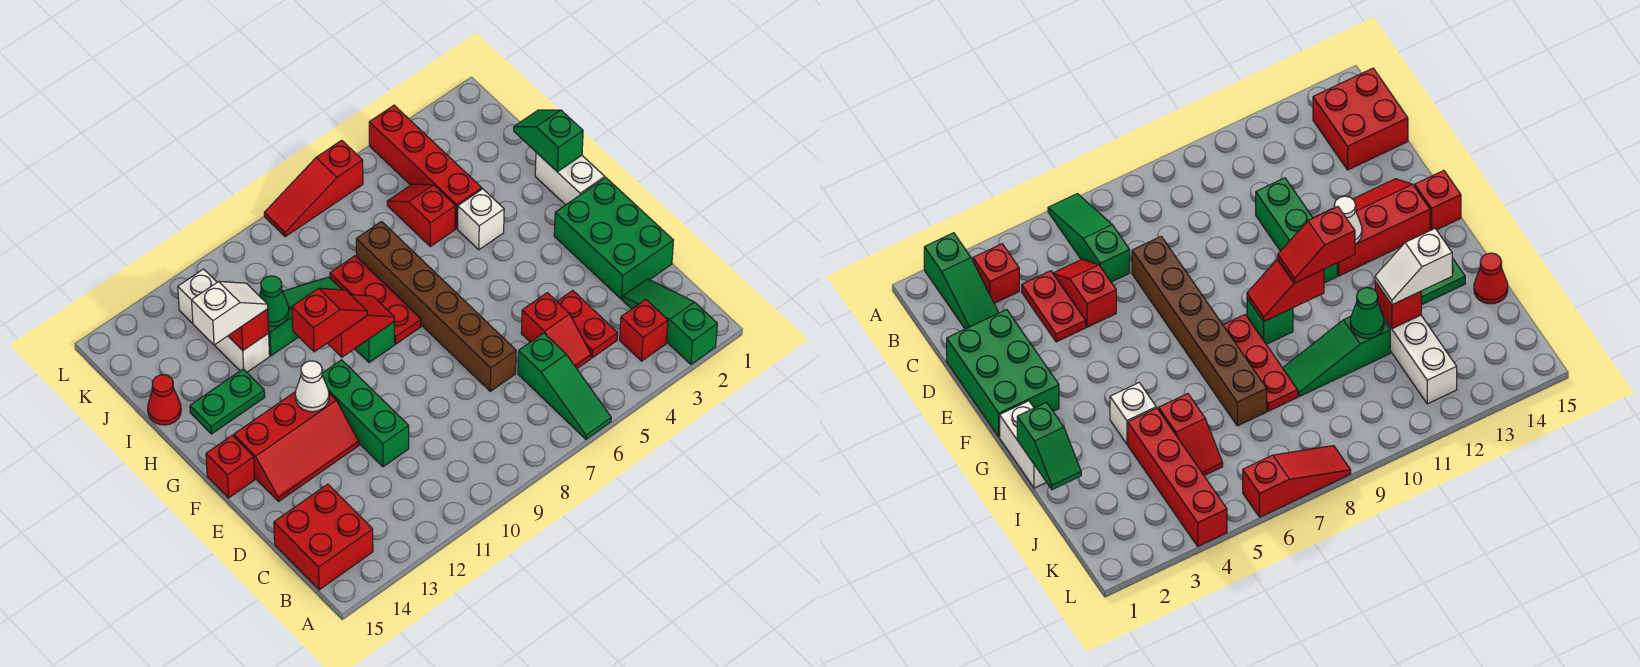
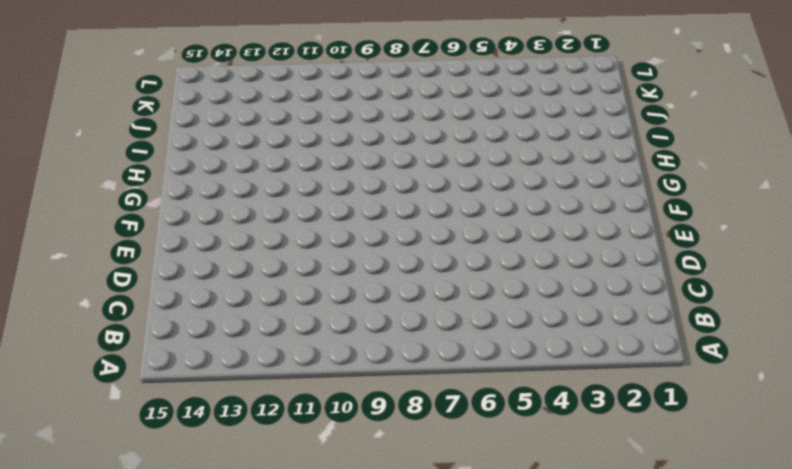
none -> green 1x3 slope [623,279,717,364]
none -> green 1x3 slope [518,333,611,439]
none -> red 1x1 brick [620,299,668,361]

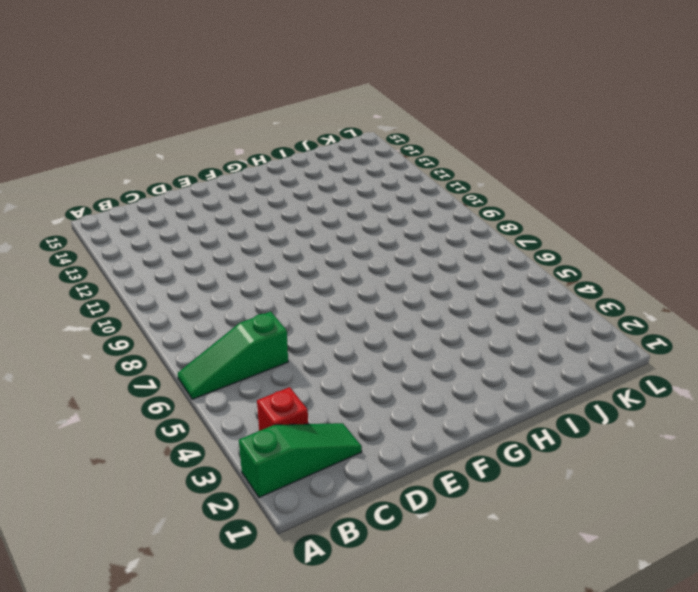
none -> red 2x2 brick [274,484,373,590]
none -> red 1x2 plate [557,291,618,358]
none -> red 1x2 slope [521,293,591,368]

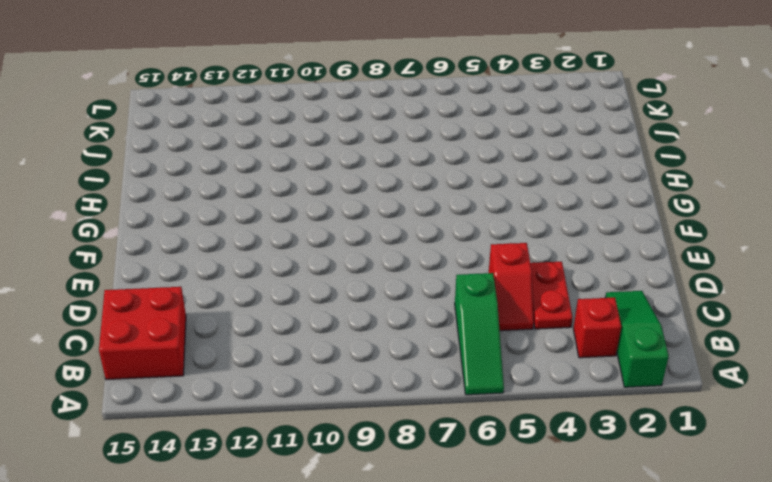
none -> green 2x3 brick [554,178,673,299]
none -> brown 1x6 brick [356,221,516,391]
none -> green 1x3 brick [322,360,409,467]

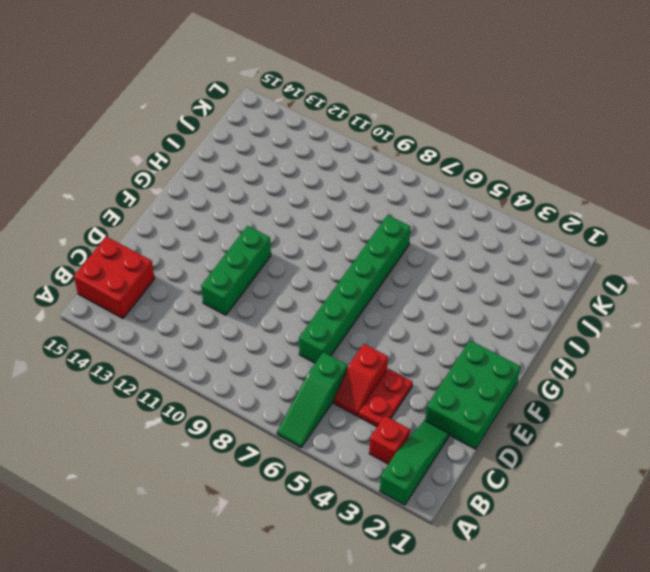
green 1x6 brick [299,215,410,363] -> brown 1x6 brick [356,221,516,391]
none -> red 2x3 slope [234,392,359,501]
none -> red 1x1 brick [206,435,255,498]
none -> white 1x2 brick [535,153,605,205]

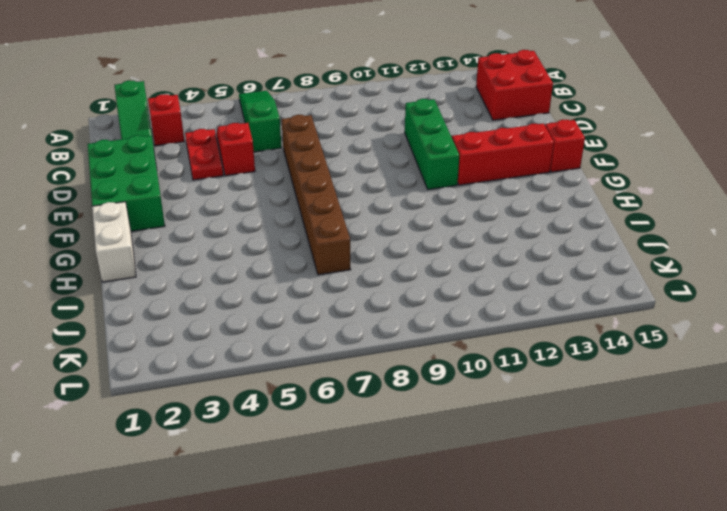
none -> red 1x3 plate [330,256,421,344]
none -> green 1x1 brick [355,322,395,363]
none -> white 1x1 brick [458,189,504,250]

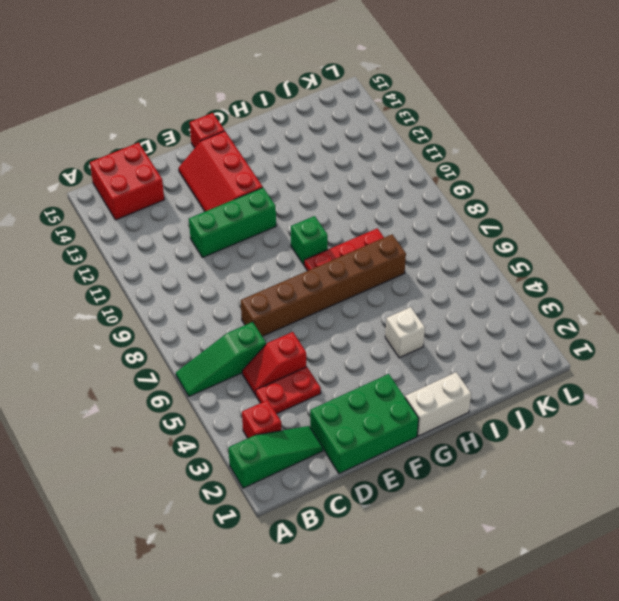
none -> green 1x2 plate [190,369,265,434]
none -> red 1x4 brick [369,105,482,229]
none -> red 1x2 slope [387,184,456,246]

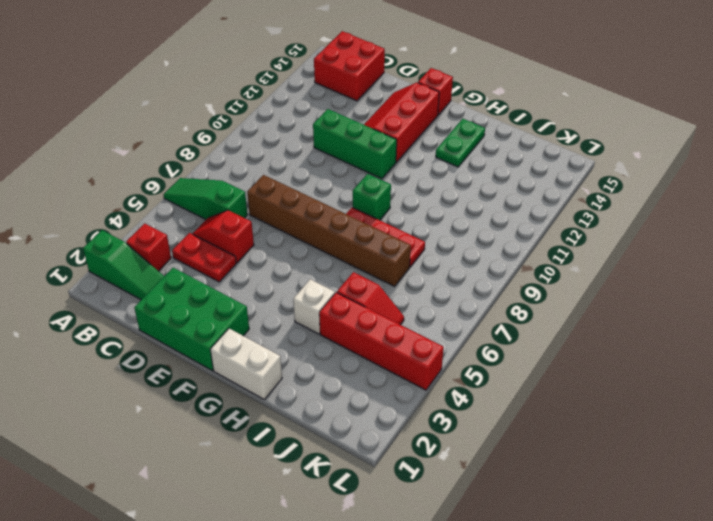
none -> green 1x3 slope [268,277,342,356]
none -> white 1x3 brick [178,269,270,372]
none -> red 1x1 cone [148,375,181,425]

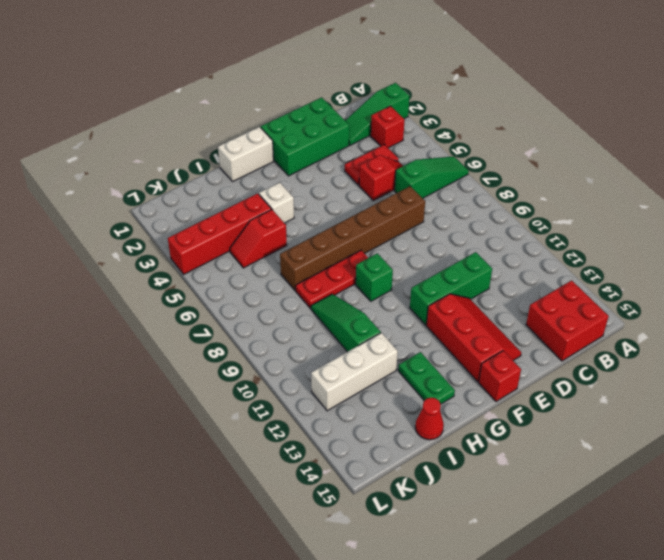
none -> red 1x3 slope [264,140,363,236]
none -> white 1x1 cone [295,361,329,412]
none -> red 1x2 slope [328,295,394,357]

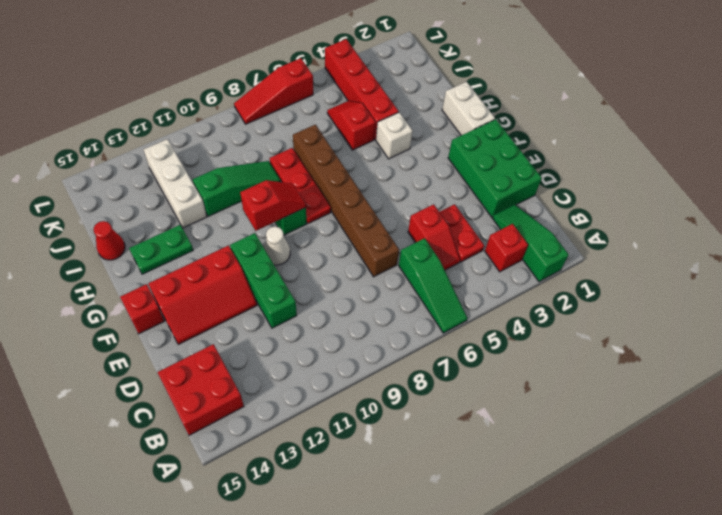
white 1x1 cone [264,226,290,265] -> white 1x1 cone moved to [295,361,329,412]
none -> green 1x2 slope [514,110,583,172]
none -> green 1x1 cone [259,276,289,326]
none -> red 1x1 brick [228,309,269,350]

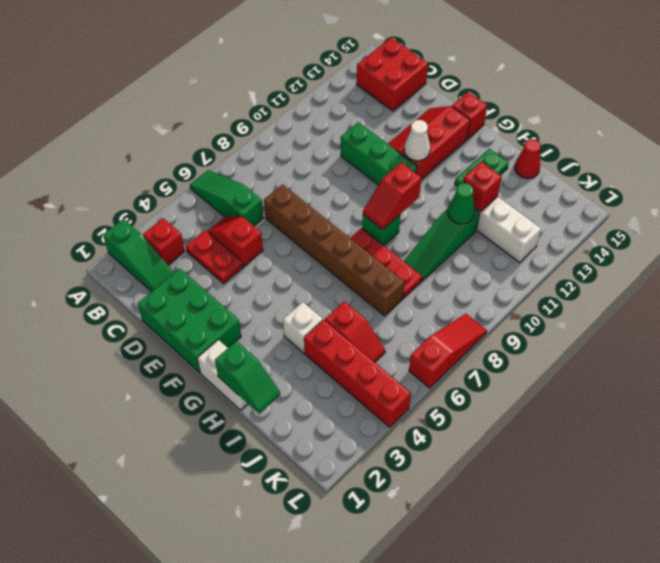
none -> red 1x2 slope [292,288,367,352]
none -> white 1x2 slope [192,281,268,345]

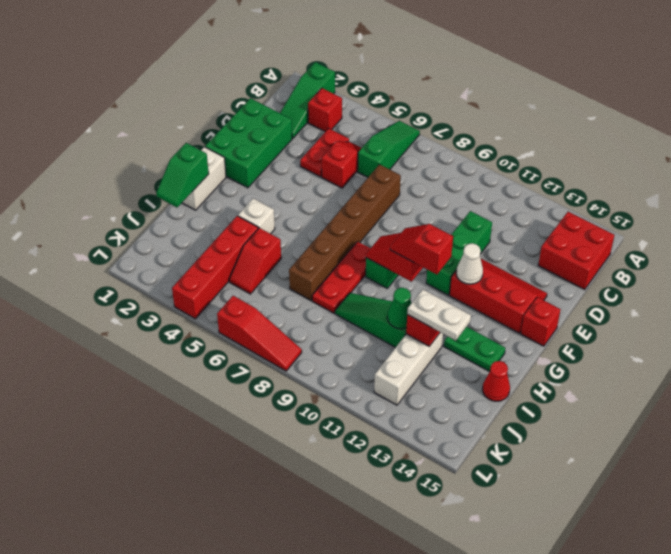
white 1x2 plate [407,289,471,341] -> white 1x2 slope [192,281,268,345]

